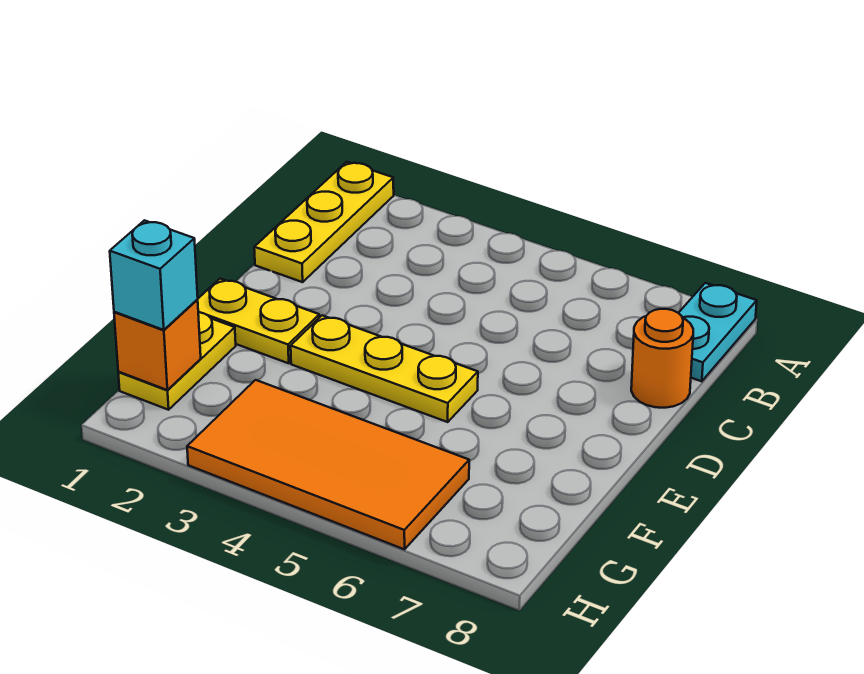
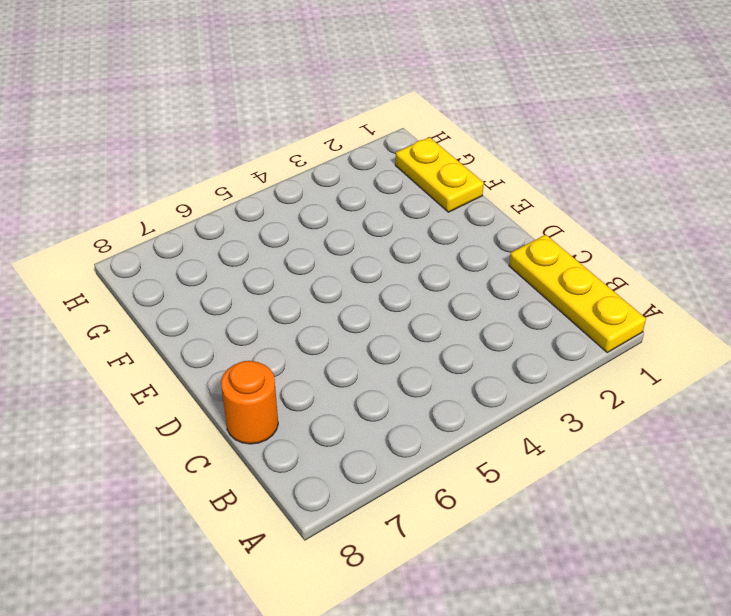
none -> cyan 1x2 plate [679,283,757,381]
none -> yellow 1x2 plate [197,279,320,363]

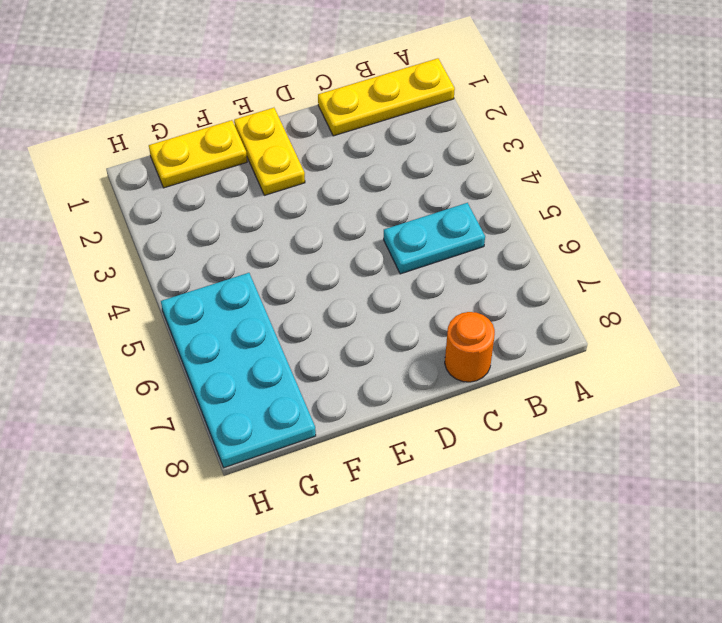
cyan 1x2 plate [384,203,485,274] -> cyan 1x2 plate moved to [679,283,757,381]
cyan 2x4 plate [161,273,316,468] -> orange 2x4 tile [187,380,469,549]
none -> yellow 1x3 plate [291,315,478,422]
none -> orange 1x1 brick [114,300,201,390]

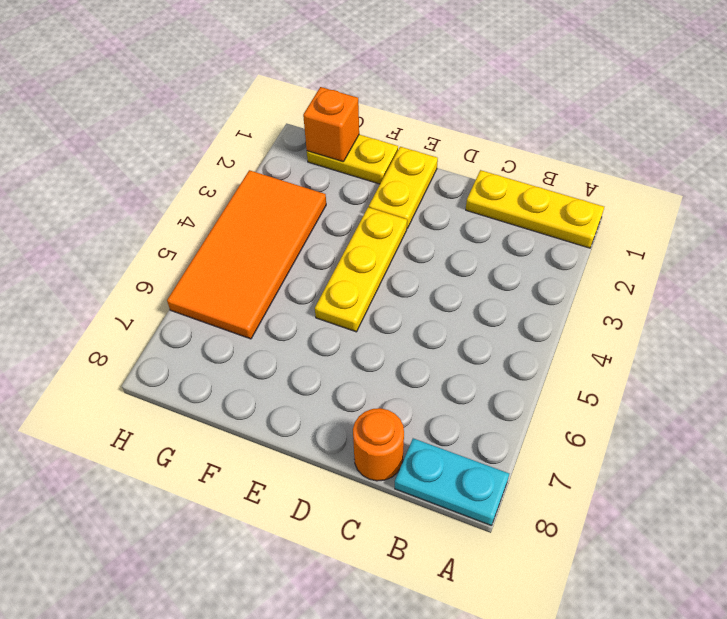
none -> cyan 1x1 brick [110,220,198,330]

